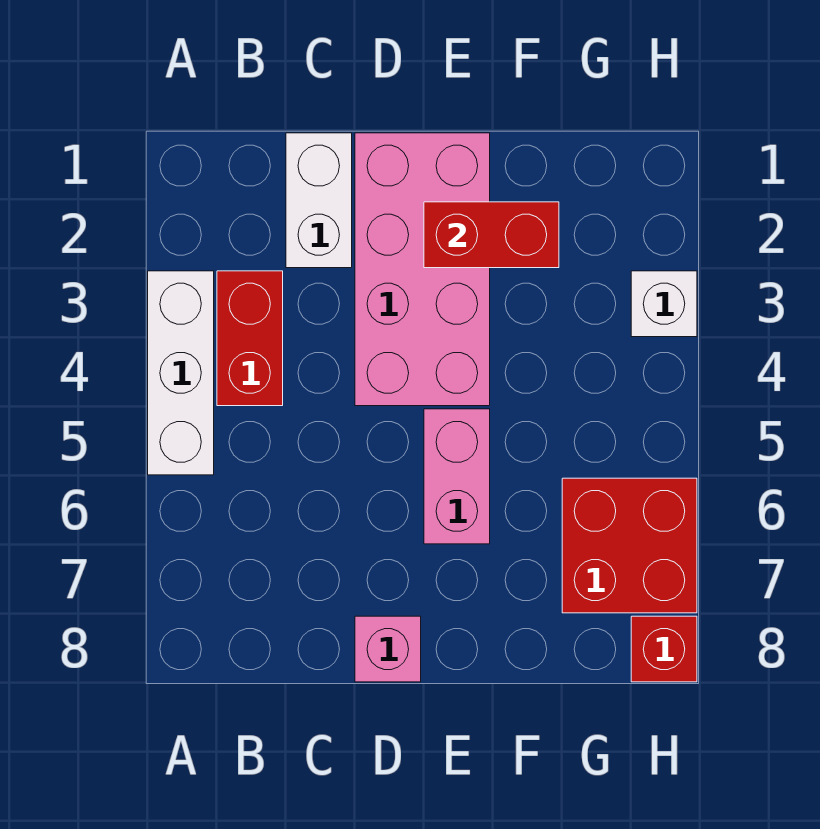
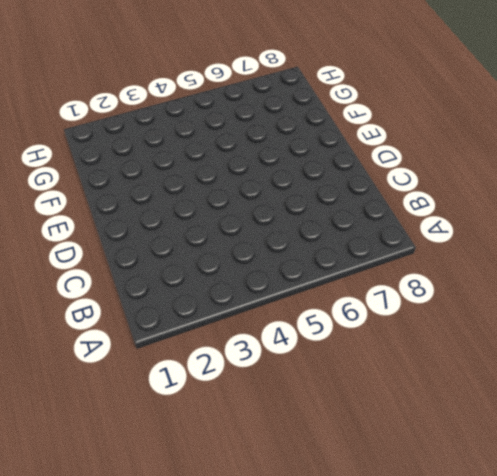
none -> white 1x3 brick [148,271,214,475]
none -> red 1x2 brick [217,271,283,406]

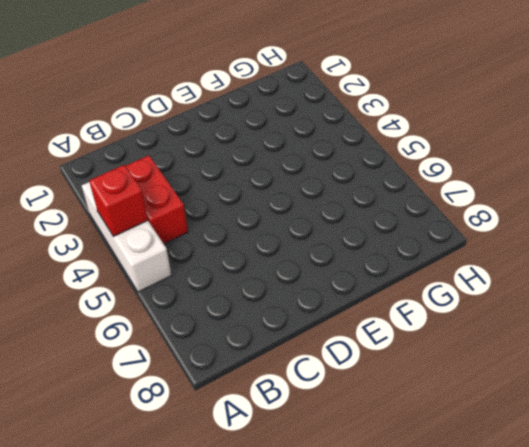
red 1x1 brick [89,165,148,237] -> red 1x1 brick moved to [631,616,697,682]
none -> white 1x2 brick [286,133,352,268]
none -> pink 2x4 brick [355,133,490,406]

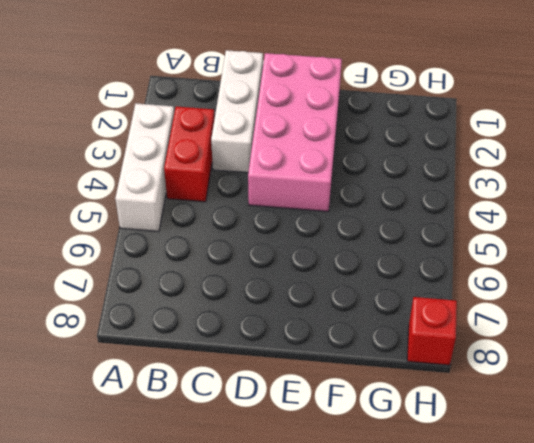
white 1x3 brick [211,50,263,173] -> white 1x2 brick [286,133,352,268]
none -> pink 1x1 brick [355,616,421,682]
none -> pink 1x2 brick [424,409,490,544]

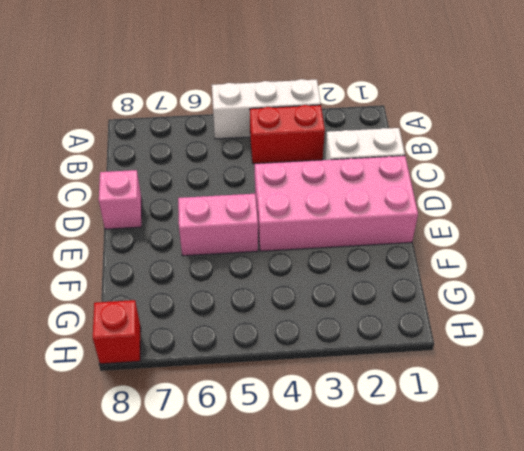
none -> red 2x2 brick [562,478,697,613]
none -> white 1x1 brick [631,271,697,337]

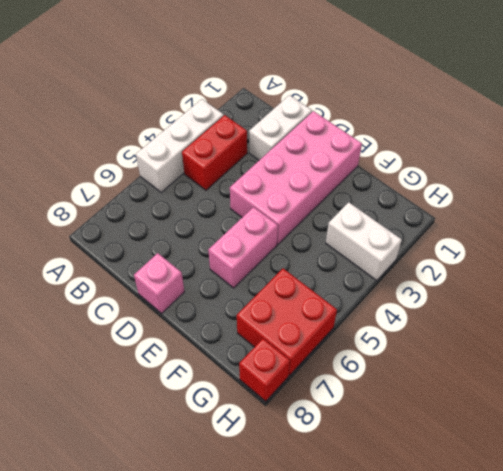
white 1x2 brick [326,202,402,281] -> white 1x1 brick [631,271,697,337]
none -> red 1x2 brick [424,202,559,268]

